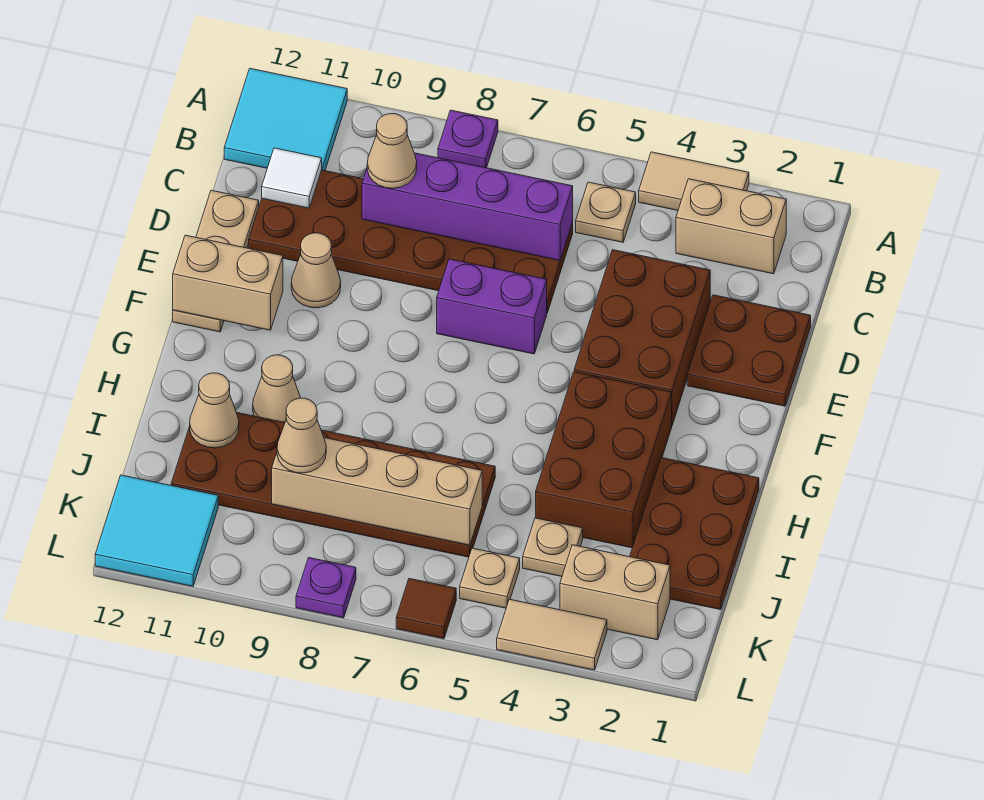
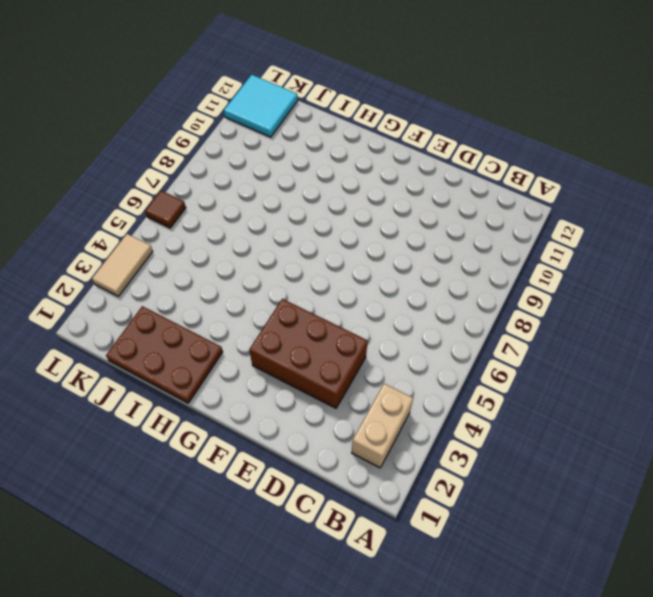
none -> tan 1x2 tile [639,152,749,210]
none -> purple 1x1 plate [438,110,498,168]
none -> cyan 2x2 tile [224,68,347,171]

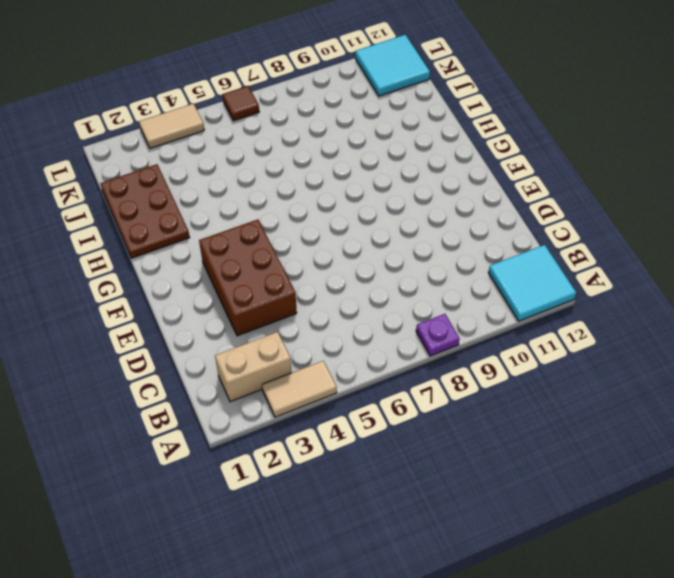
none -> tan 1x1 plate [576,182,636,242]
none -> brown 2x6 plate [249,170,573,313]
none -> brown 2x2 plate [687,295,811,406]

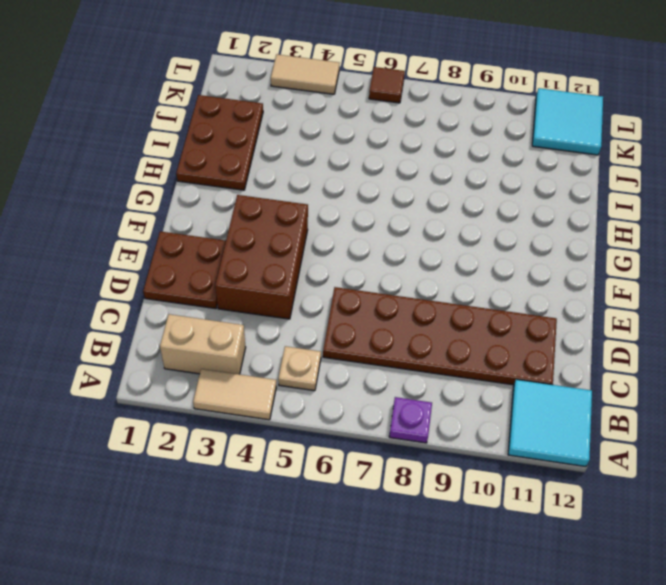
none -> tan 1x3 plate [173,190,259,332]
none -> purple 1x2 brick [437,259,547,354]
none -> tan 1x1 cone [291,233,341,308]

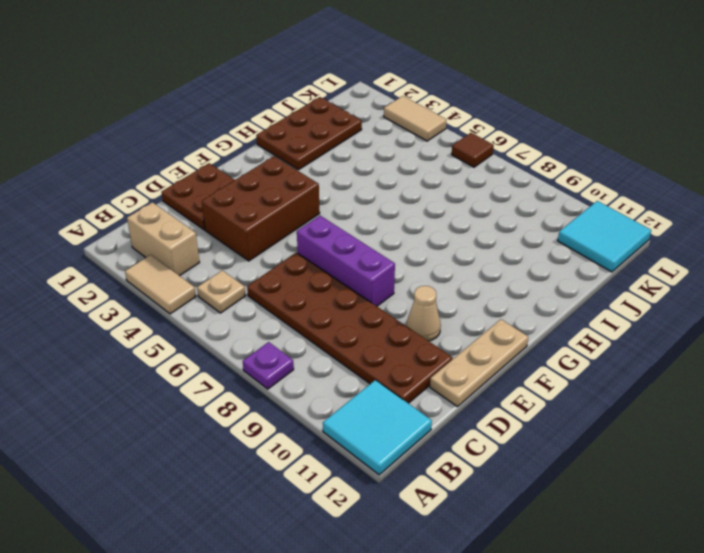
purple 1x3 brick [297,216,395,306] -> purple 1x2 brick [437,259,547,354]
none -> brown 2x3 brick [536,372,672,548]
none -> tan 1x1 cone [253,355,301,422]
none -> brown 2x6 plate [171,413,495,557]

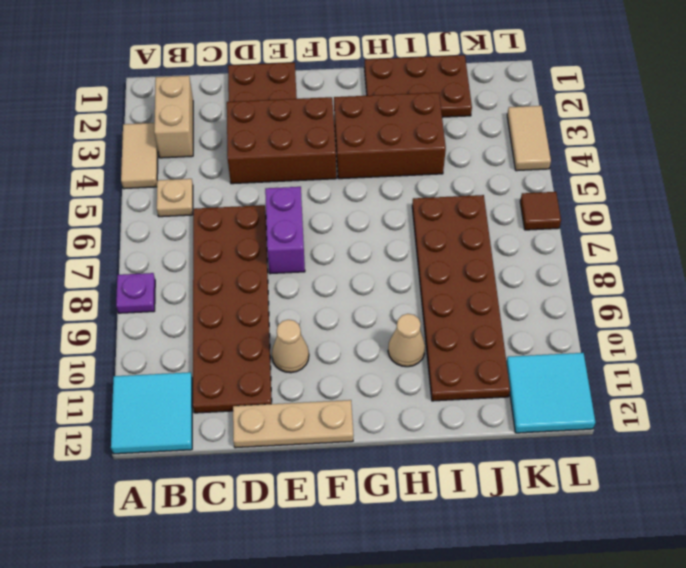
none -> tan 1x1 plate [523,518,583,577]
none -> tan 1x2 brick [560,545,670,640]
none -> tan 1x1 plate [460,548,520,608]

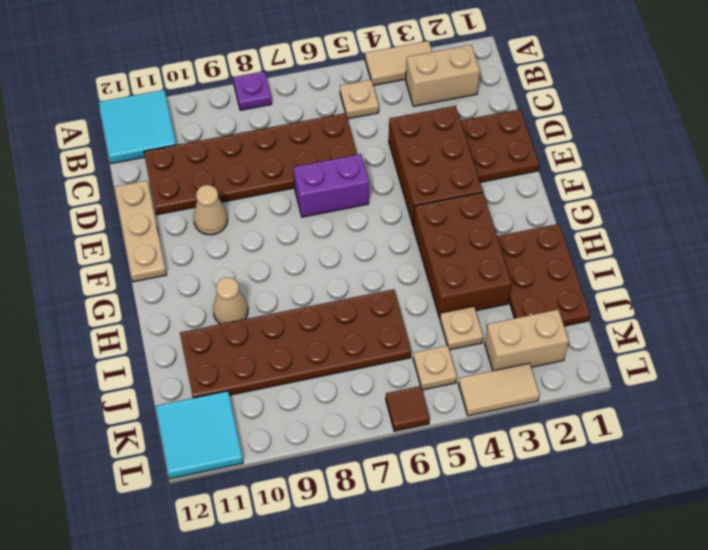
none -> purple 1x1 plate [296,558,356,618]
none -> purple 1x4 brick [362,153,573,260]
none -> white 1x1 tile [262,148,322,208]

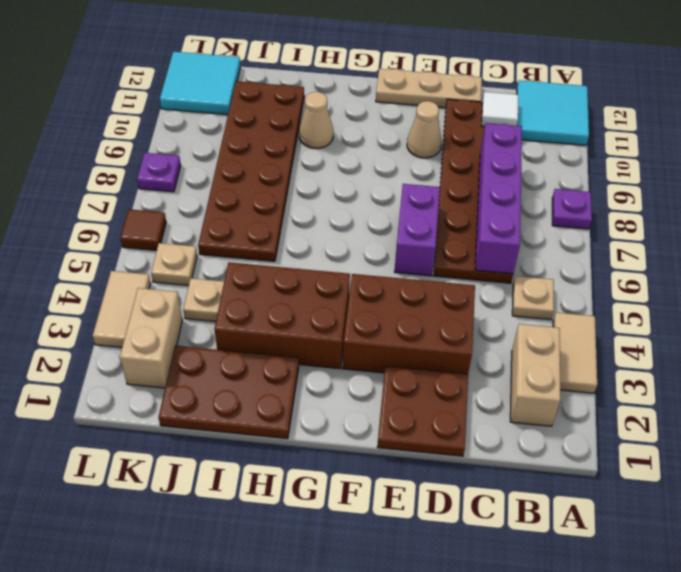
none -> tan 1x2 brick [173,235,283,330]
none -> tan 1x1 cone [190,373,239,448]
none -> tan 1x4 brick [272,438,482,545]

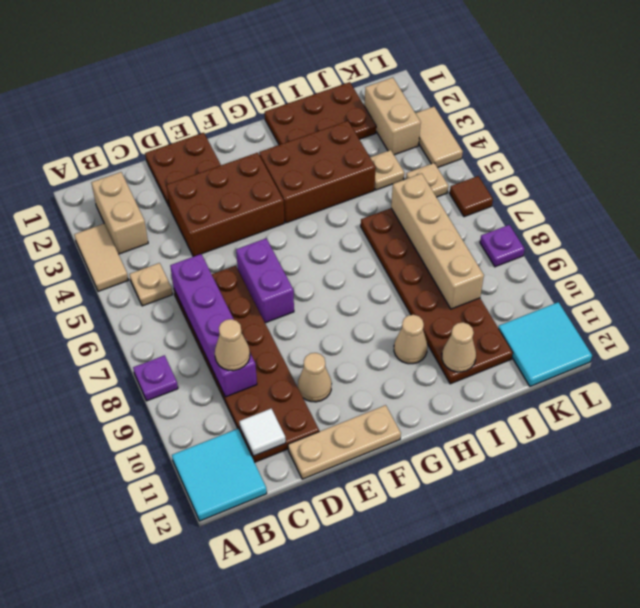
none -> tan 1x2 brick [173,235,283,330]
none -> tan 1x1 cone [277,398,326,473]

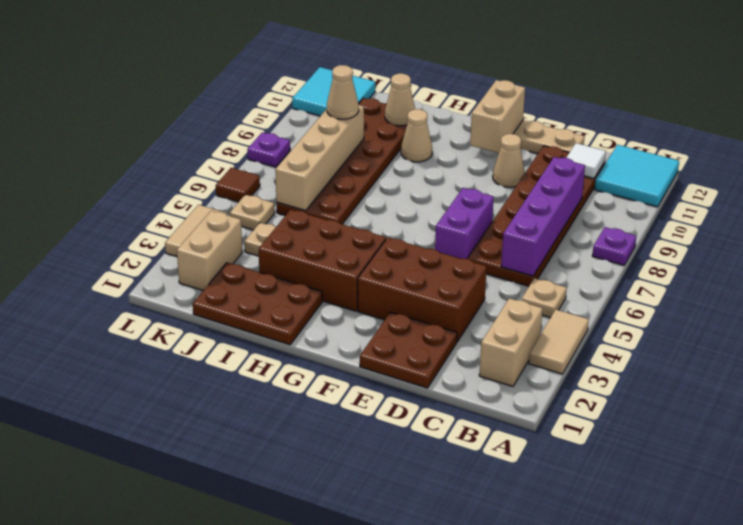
none -> tan 1x1 cone [367,113,417,188]

